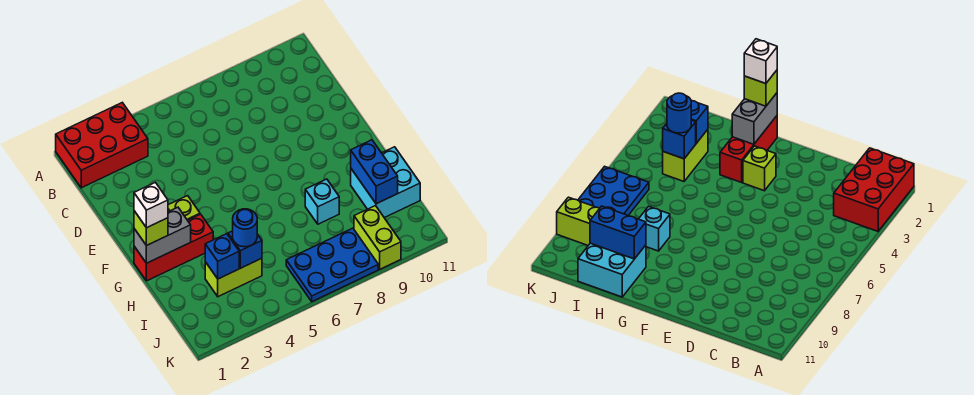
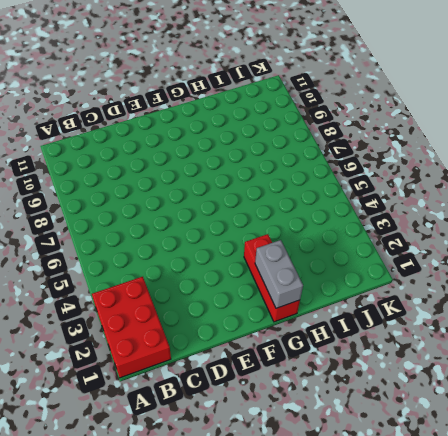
none -> lime 1x1 brick [168,196,200,220]
none -> cyan 1x1 brick [305,179,339,224]
none -> cyan 2x2 brick [351,147,420,218]

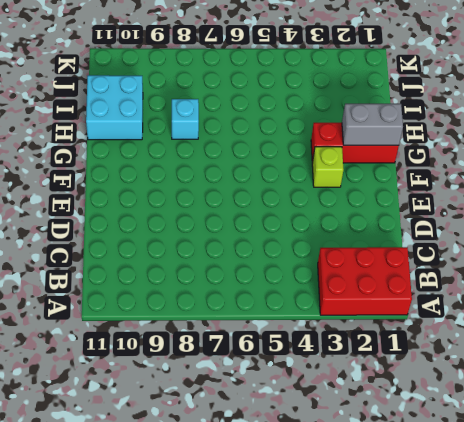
none -> lime 1x2 brick [205,258,262,297]
none -> blue 2x3 plate [286,228,378,302]
none -> lime 1x2 brick [354,206,401,269]

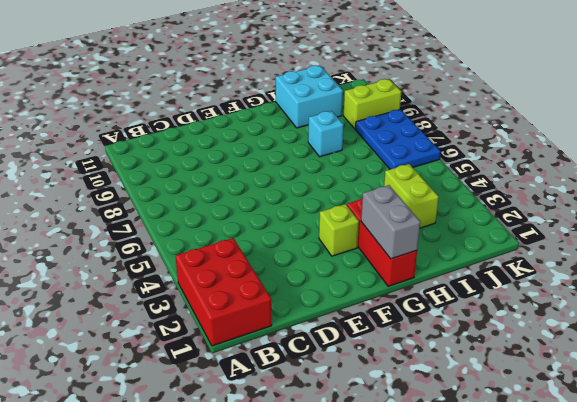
none -> blue 1x2 brick [351,140,398,204]
none -> blue 1x1 brick [205,234,239,279]
none -> blue 1x1 brick [228,231,262,268]

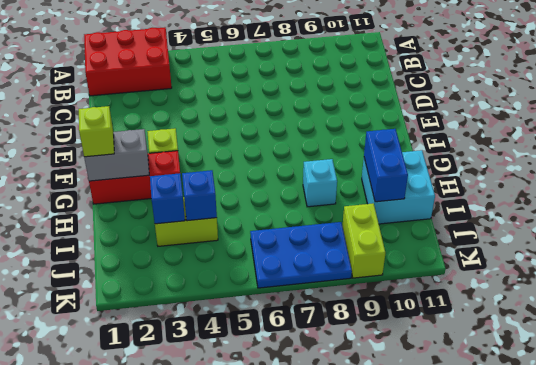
none -> blue 1x1 round brick [233,209,257,247]
none -> white 1x1 brick [134,182,168,228]

